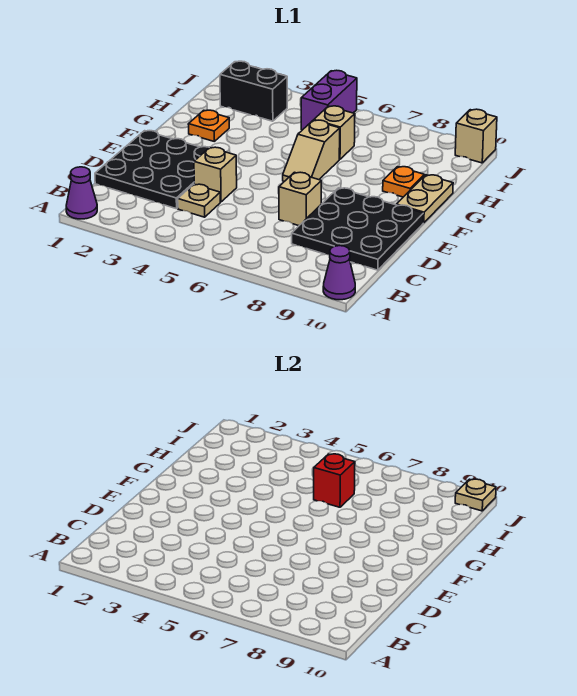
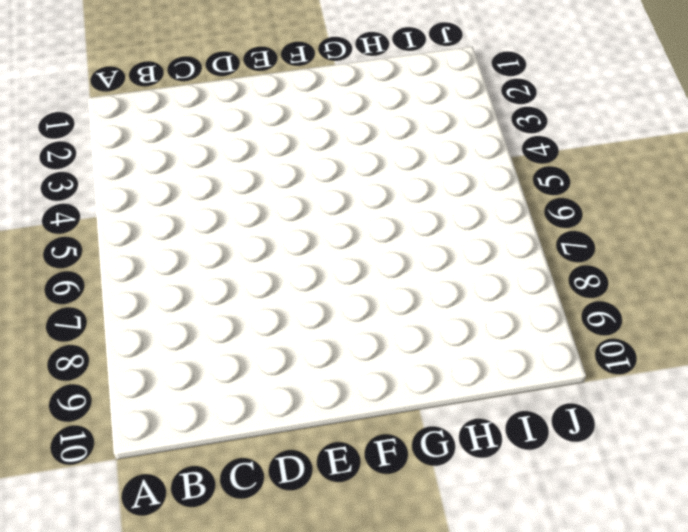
none -> purple 1x1 cone [66,167,97,219]
none -> purple 1x1 cone [323,246,355,300]
none -> black 3x3 plate [95,131,209,209]

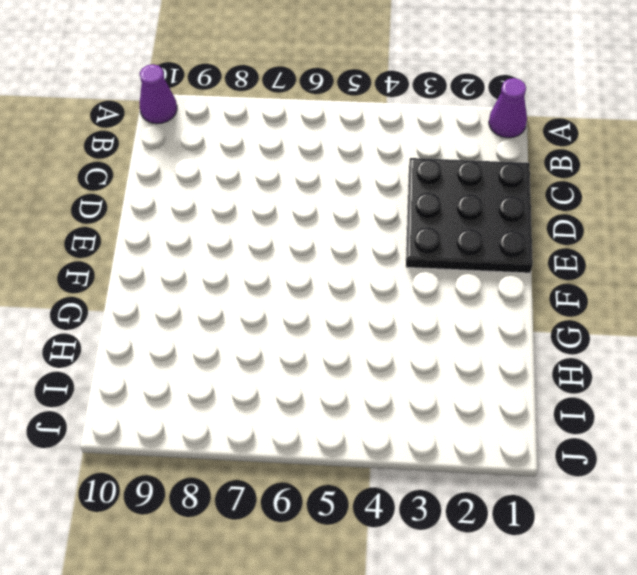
none -> tan 1x1 plate [178,184,220,217]
none -> black 3x3 plate [292,188,423,270]
none -> tan 1x1 brick [194,147,237,202]

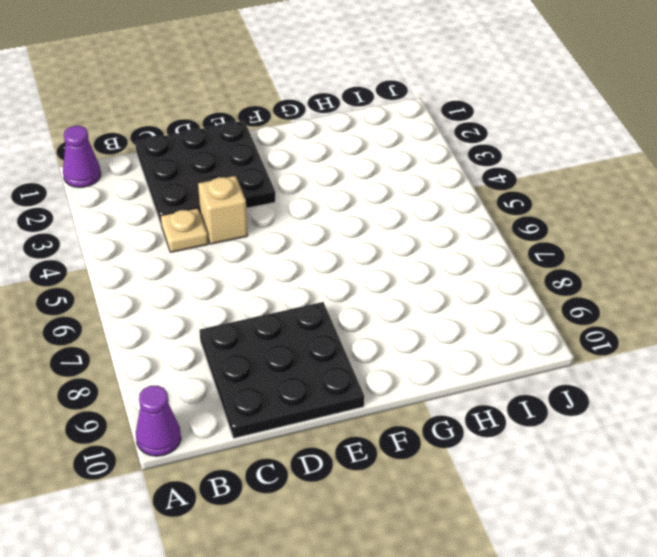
none -> tan 1x1 brick [279,172,321,226]
none -> tan 1x2 slope [283,120,340,181]
none -> tan 1x2 plate [397,175,453,223]

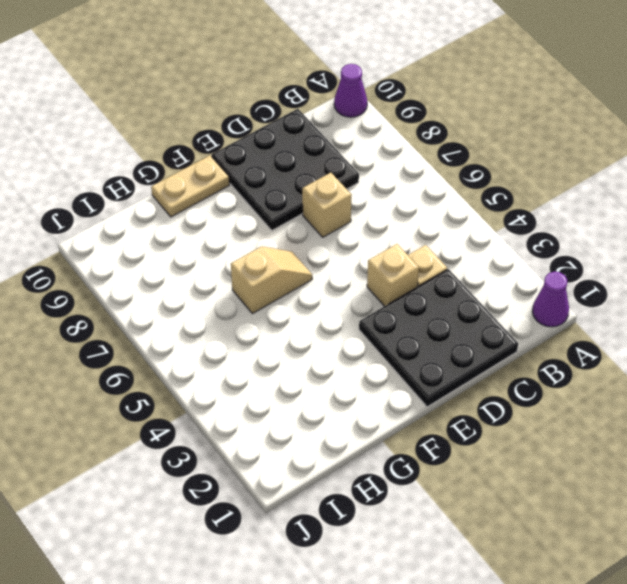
none -> orange 1x1 plate [188,110,229,141]
none -> orange 1x1 plate [383,167,424,197]
none -> tan 1x1 brick [314,106,355,159]

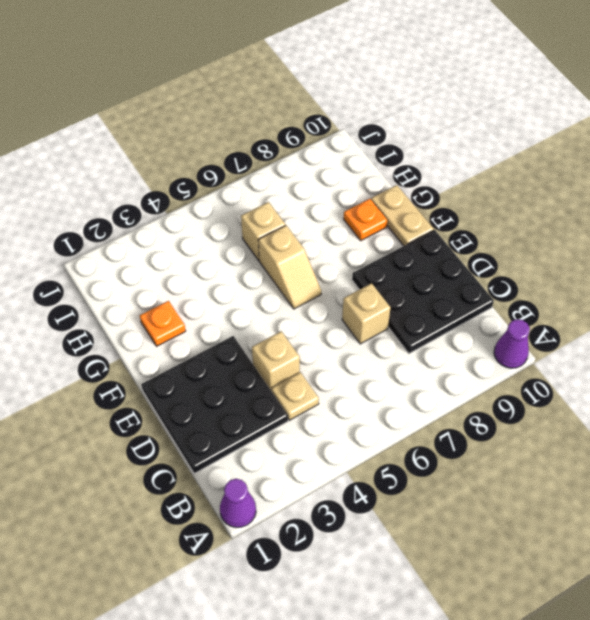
none -> black 1x2 brick [220,61,287,121]
none -> purple 1x2 brick [301,70,357,130]
none -> tan 1x1 brick [455,109,497,163]

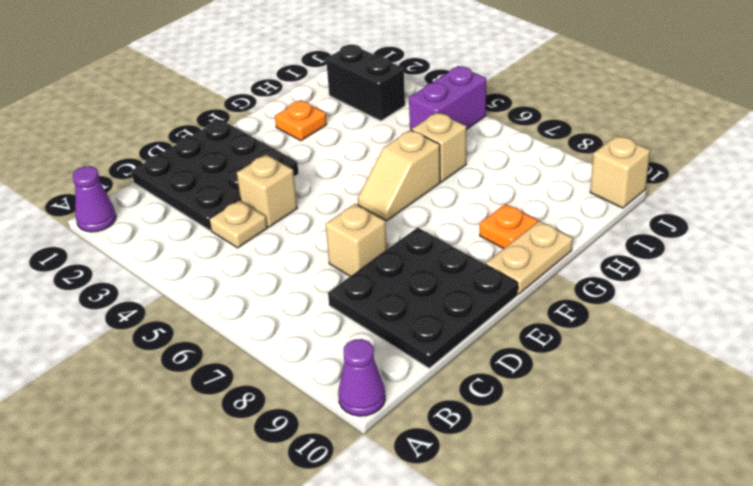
none -> red 1x1 brick [314,454,355,507]
none -> tan 1x1 plate [455,479,496,511]

